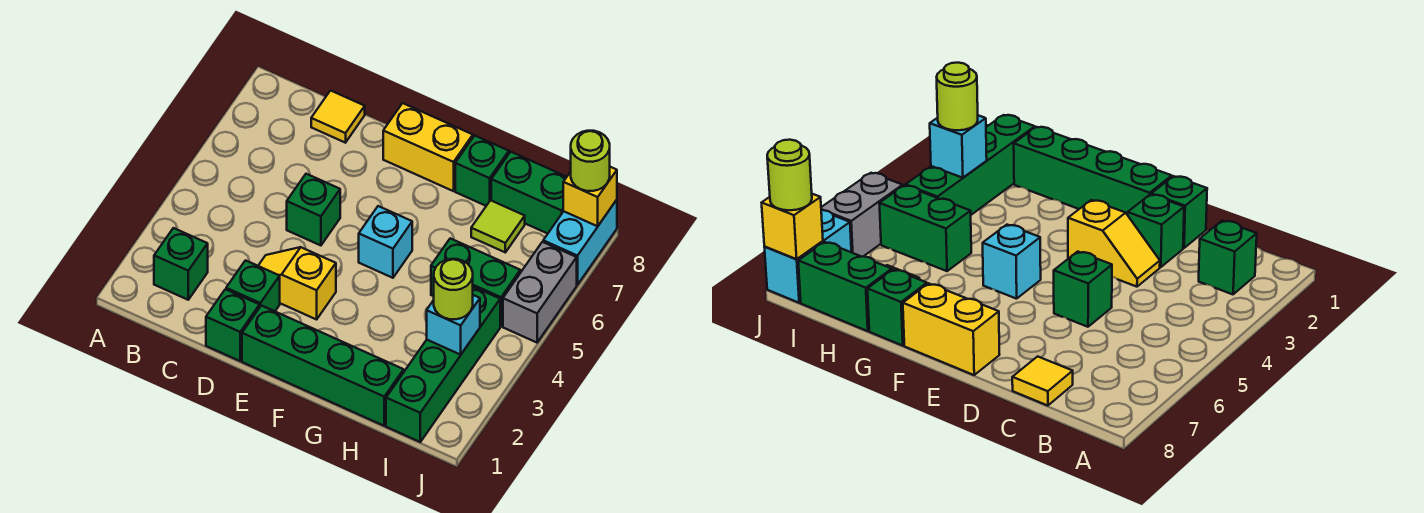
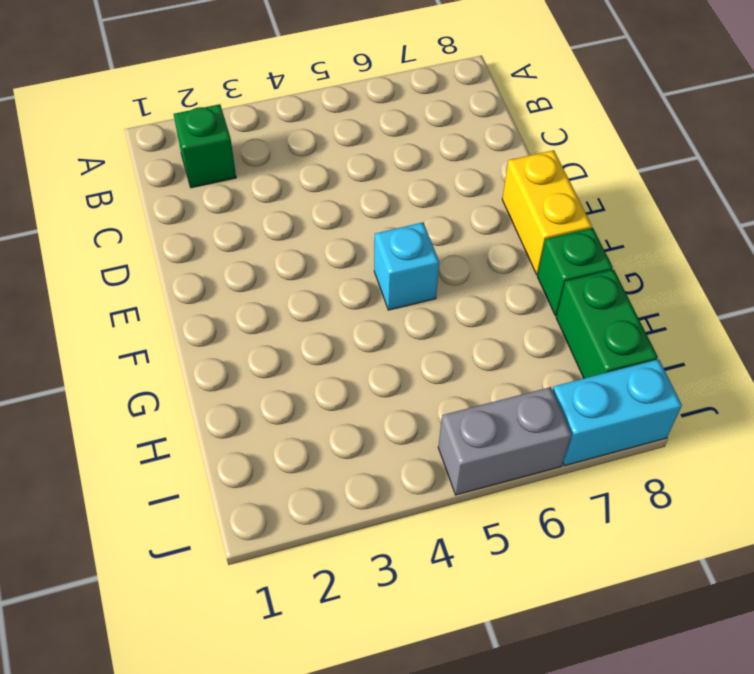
none -> yellow 1x1 tile [311,91,365,143]
none -> green 1x1 brick [206,289,260,361]
none -> green 1x1 brick [226,260,280,311]

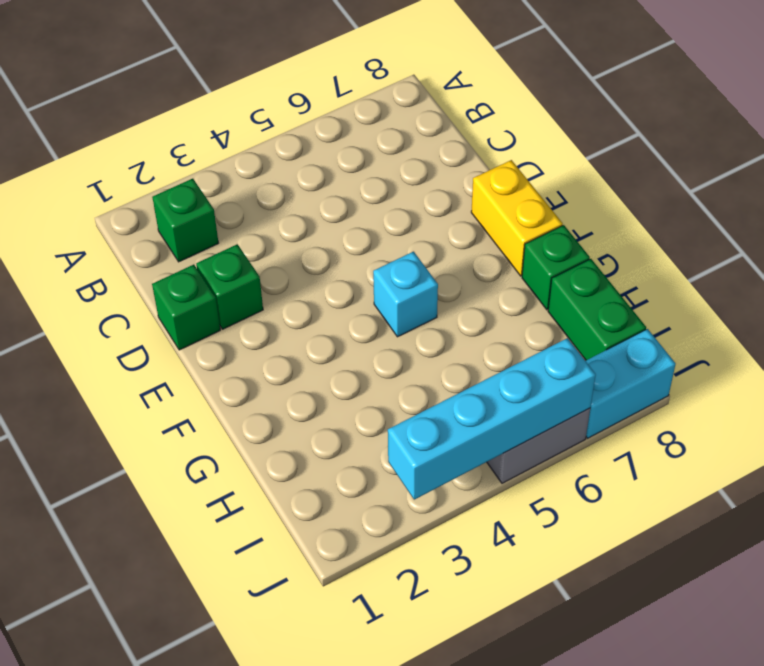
cyan 1x4 brick [388,338,596,500] -> none
none -> yellow 1x1 tile [311,91,365,143]
none -> yellow 1x2 slope [258,247,336,319]
none -> green 1x1 brick [287,174,340,246]

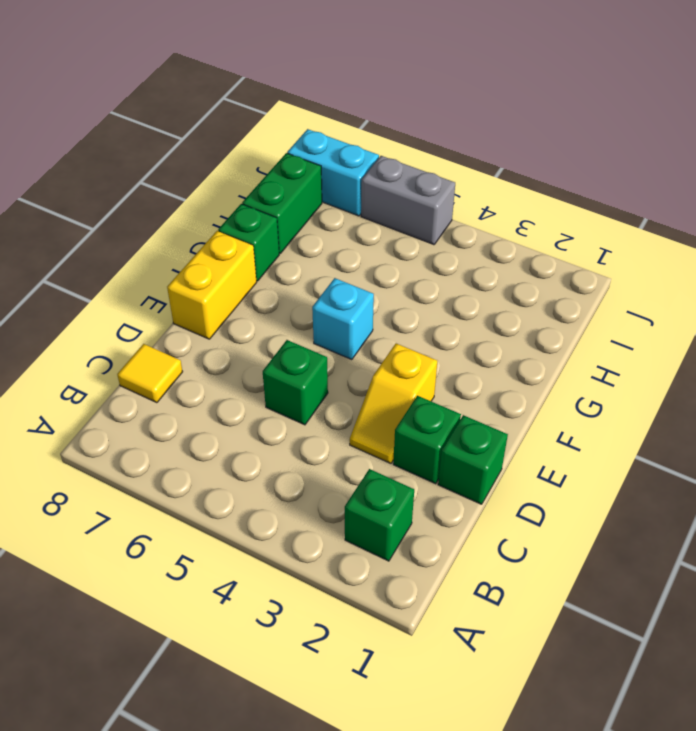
none -> green 1x4 brick [242,305,404,426]
none -> green 1x2 brick [431,238,520,326]
none -> lime 1x1 tile [471,200,525,252]

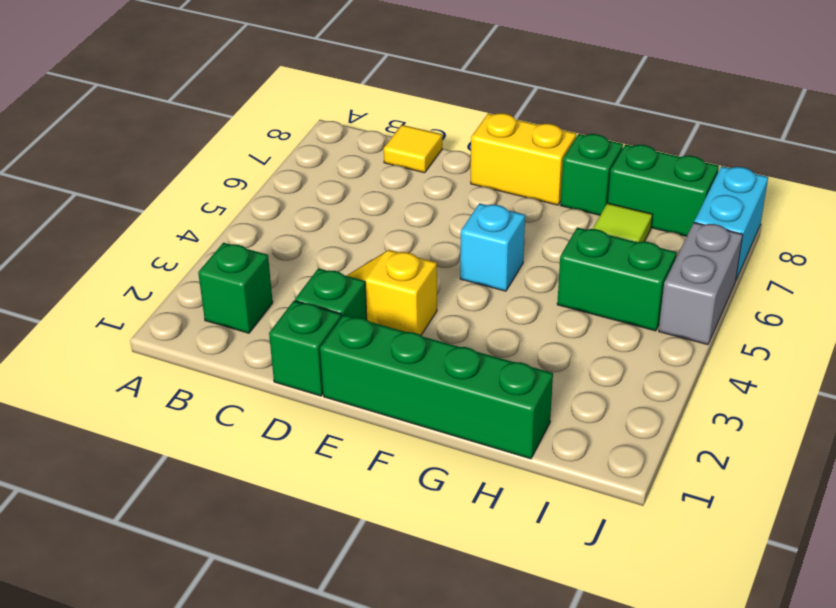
none -> green 1x1 brick [287,174,340,246]
none -> green 1x4 brick [386,287,500,442]
none -> cyan 1x1 brick [427,295,480,355]

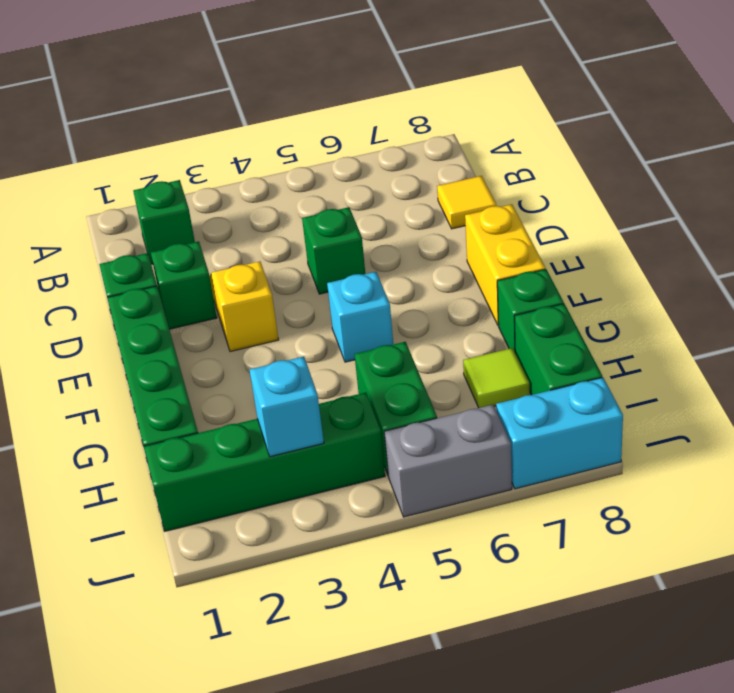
none -> yellow 1x1 brick [563,167,617,226]
none -> lime 1x1 round brick [434,259,473,319]
none -> lime 1x1 round brick [571,131,610,191]

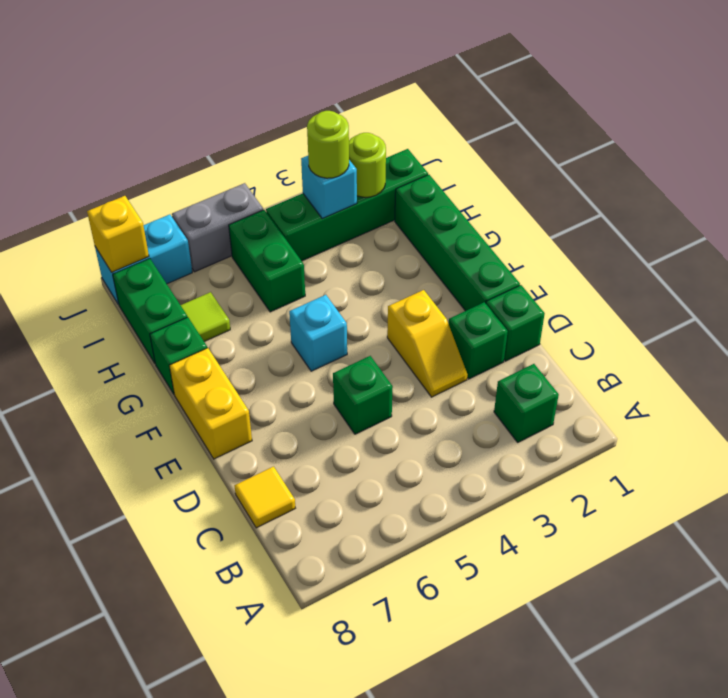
lime 1x1 round brick [349,133,386,197] -> lime 1x1 round brick moved to [571,131,610,191]

